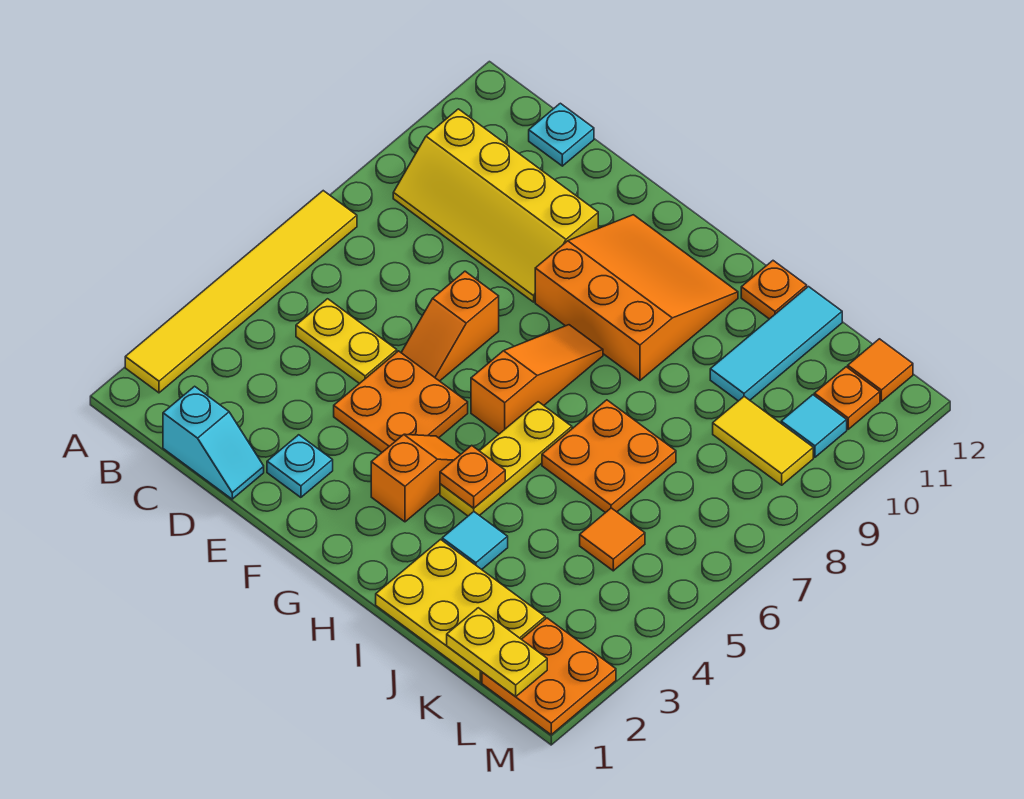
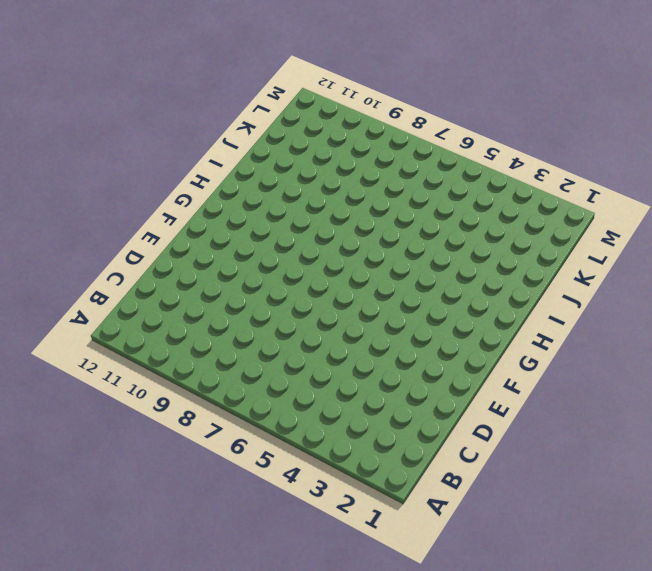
none -> yellow 1x6 tile [125,191,357,393]
none -> yellow 2x4 slope [393,109,598,302]
none -> cyan 1x2 slope [163,386,264,499]

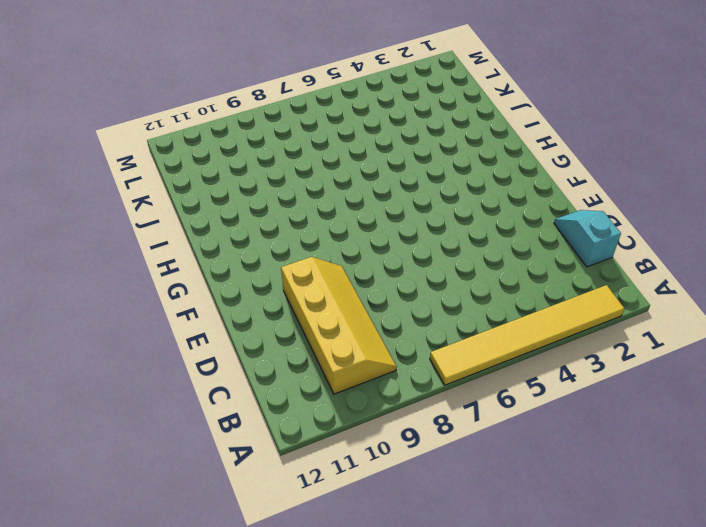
none -> yellow 1x2 plate [296,299,397,384]
none -> cyan 1x1 plate [529,103,594,166]
none -> cyan 1x1 plate [267,435,333,497]

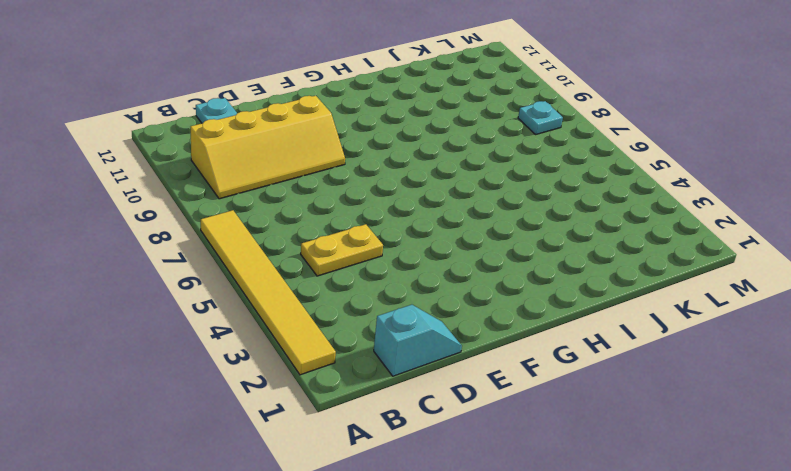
cyan 1x1 plate [518,101,563,134] -> cyan 1x1 plate moved to [267,435,333,497]
none -> orange 2x2 plate [334,351,468,452]
none -> orange 1x2 slope [401,271,499,381]
none -> orange 3x3 slope [535,215,738,381]

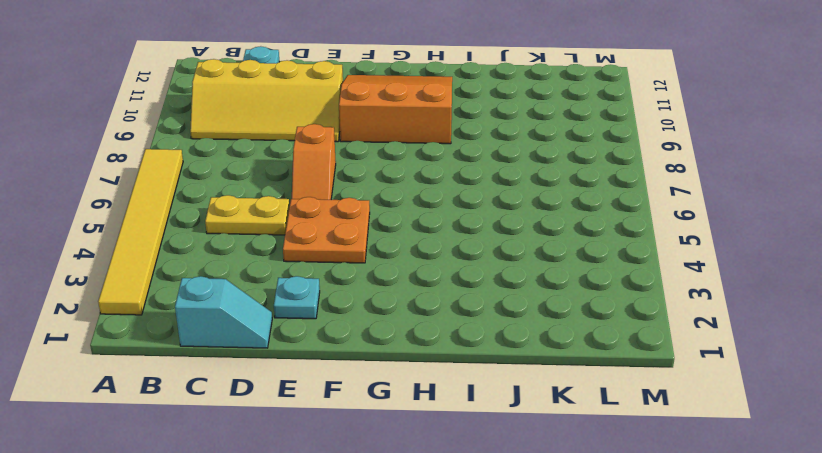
none -> orange 1x2 slope [371,434,461,522]
none -> orange 1x3 slope [471,325,603,434]
none -> yellow 1x3 plate [440,402,572,516]

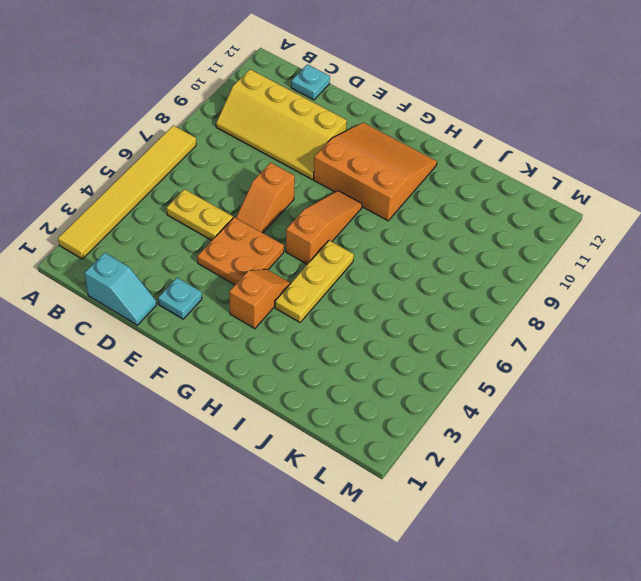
none -> yellow 2x3 plate [376,539,545,682]
none -> cyan 1x1 tile [442,512,508,569]
none -> orange 2x2 plate [542,400,676,513]

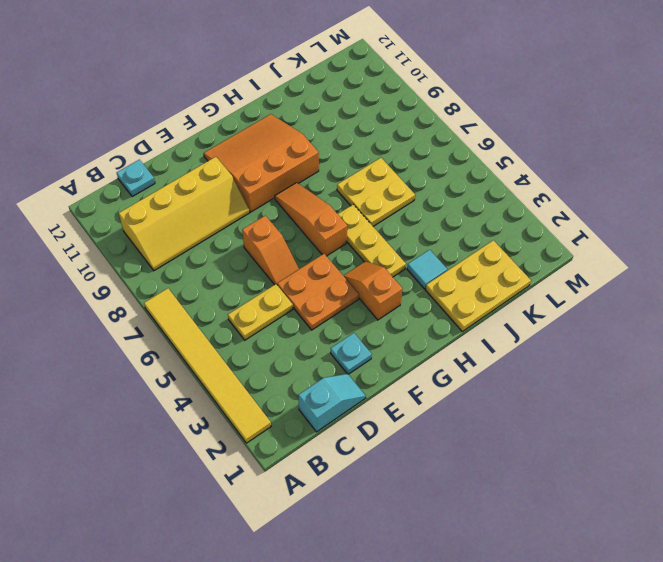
yellow 2x2 plate [337,158,415,226] -> orange 2x2 plate [542,400,676,513]
none -> orange 1x1 plate [741,261,807,319]
none -> cyan 1x3 tile [710,287,842,401]
none -> orange 1x1 tile [580,508,645,571]

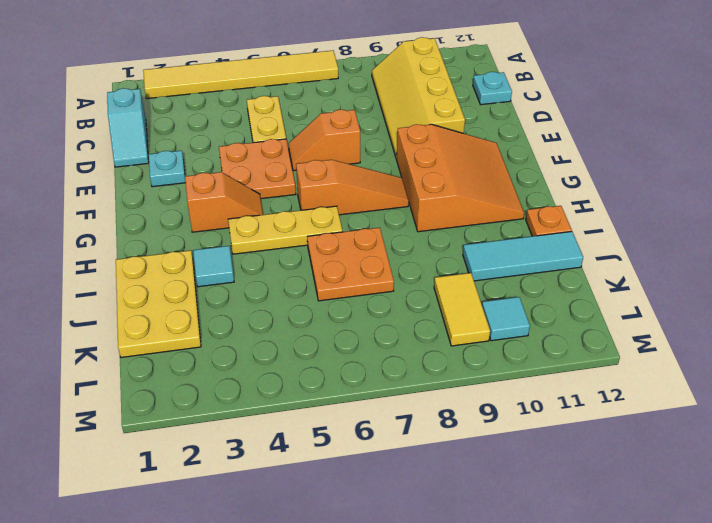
none -> orange 1x1 tile [580,508,645,571]
none -> orange 2x2 plate [482,618,616,735]
none -> orange 1x1 plate [814,367,880,429]

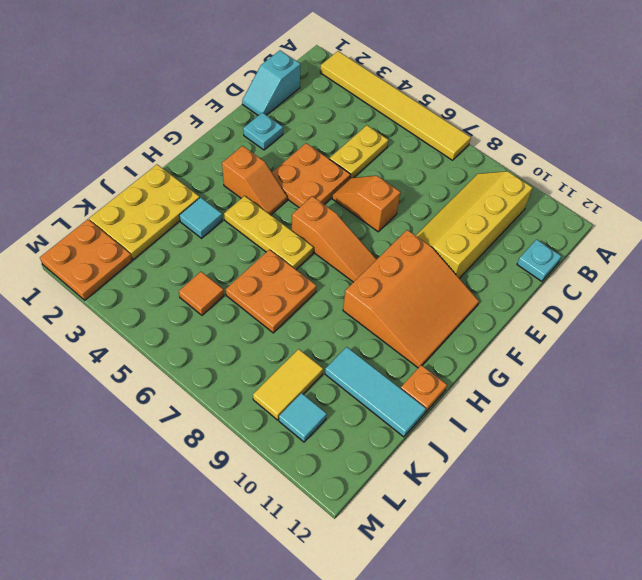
none -> orange 1x1 plate [814,367,880,429]
none -> orange 1x1 tile [848,339,913,401]
none -> orange 1x1 plate [440,445,505,508]

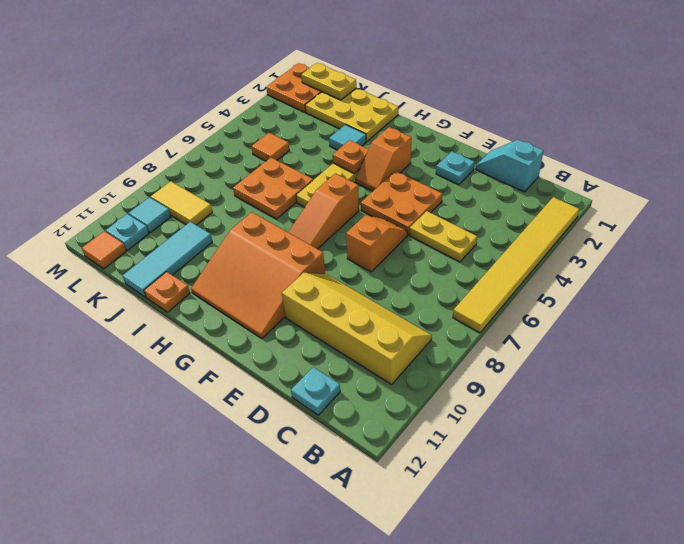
cyan 1x1 plate [106,214,149,250] -> orange 1x1 plate [814,367,880,429]

